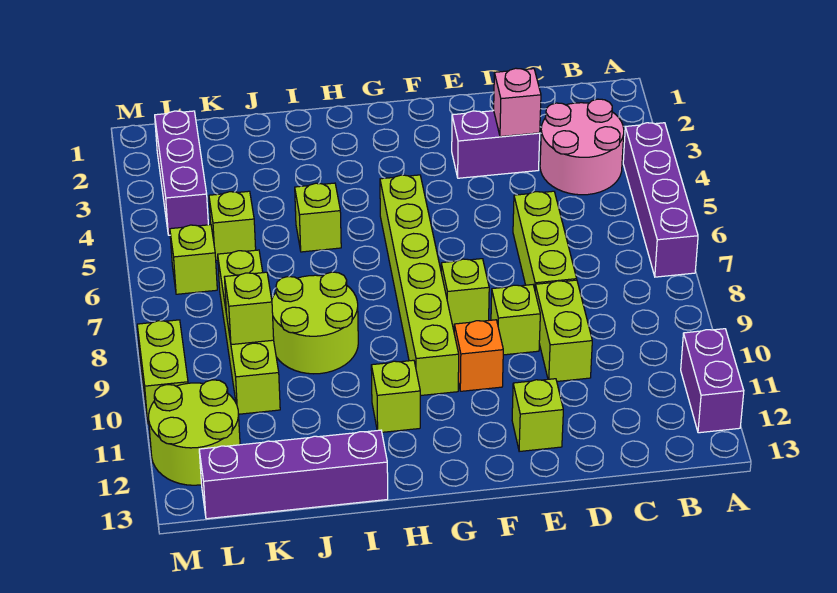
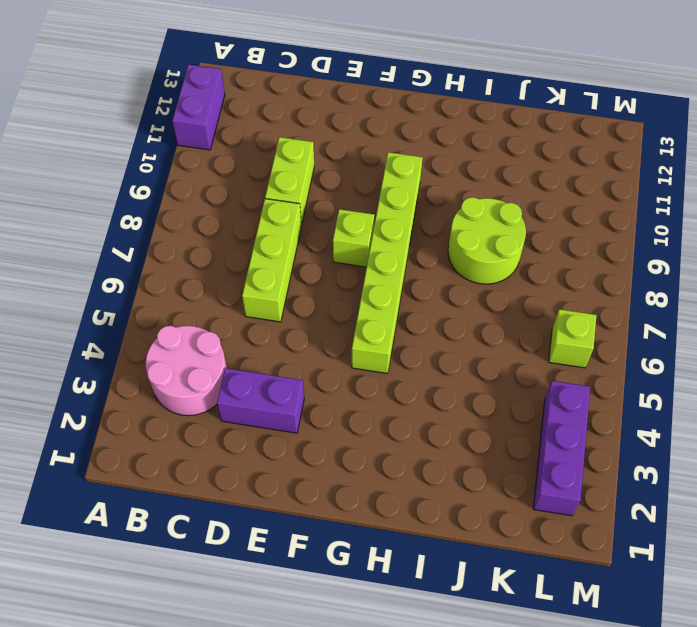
none -> purple 1x4 brick [623,123,698,277]
none -> lime 1x1 brick [491,285,540,355]
none -> lime 1x1 brick [512,379,563,452]

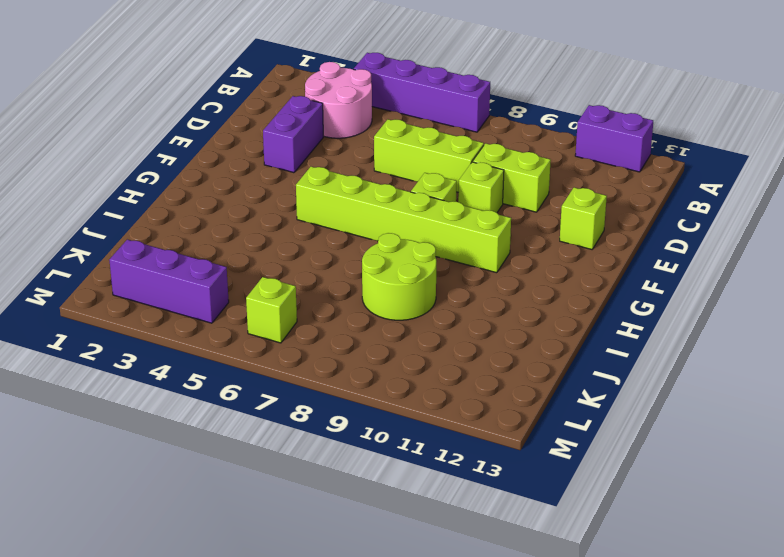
none -> orange 1x1 brick [454,320,503,391]
none -> lime 1x1 brick [371,360,420,432]
none -> lime 1x1 brick [295,183,341,252]

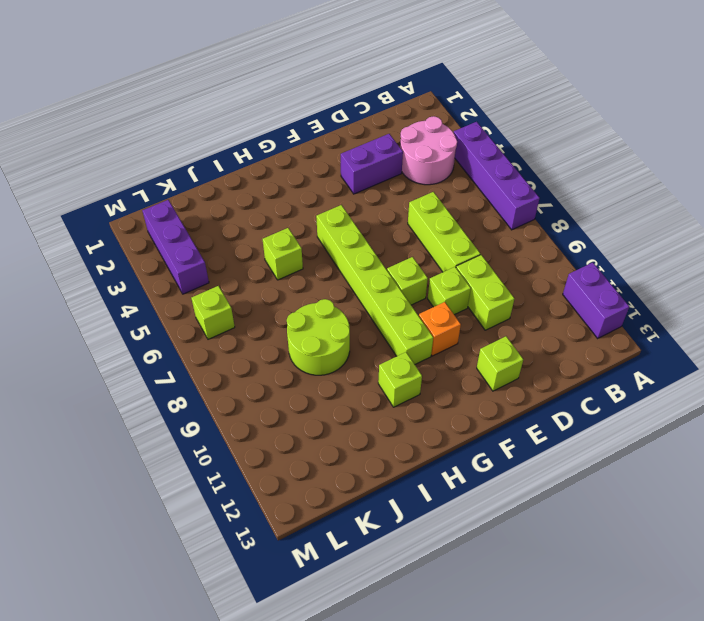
none -> purple 1x4 brick [199,430,388,519]
none -> lime 1x1 brick [209,191,256,260]
none -> lime 1x4 brick [218,250,280,414]

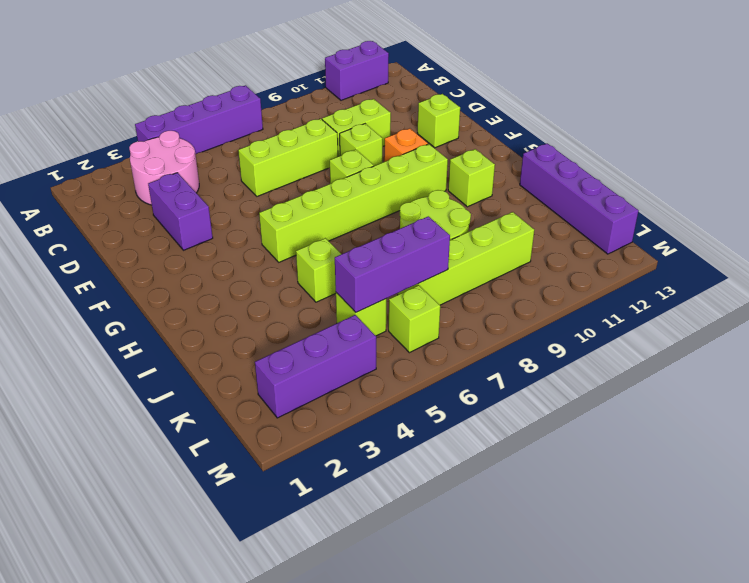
purple 1x3 brick [335,216,450,312] -> none
none -> lime 2x2 round brick [149,380,240,485]
none -> lime 1x2 brick [137,320,188,424]
none -> pink 1x1 brick [494,68,541,137]

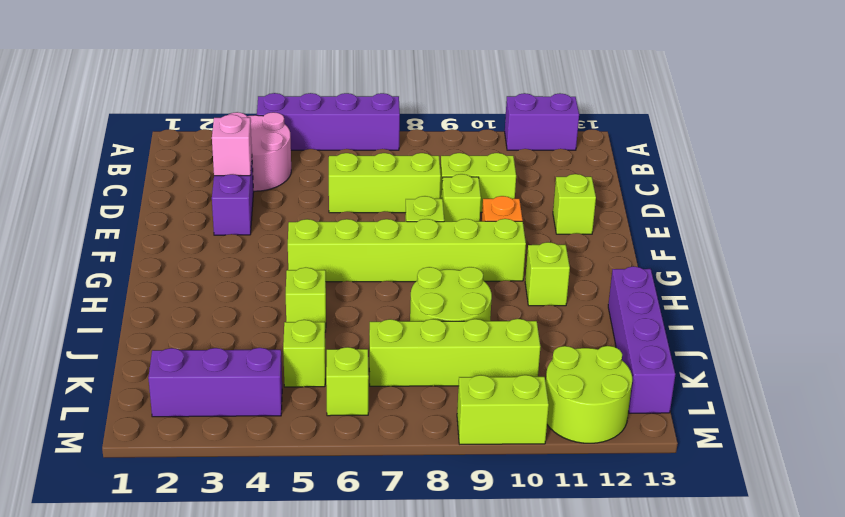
none -> lime 1x1 brick [224,272,274,345]

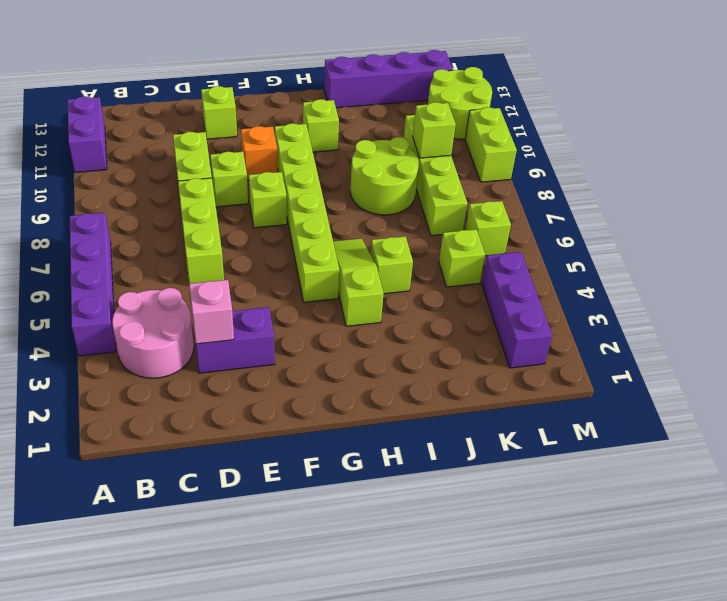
lime 1x3 slope [333,239,384,326] -> none

